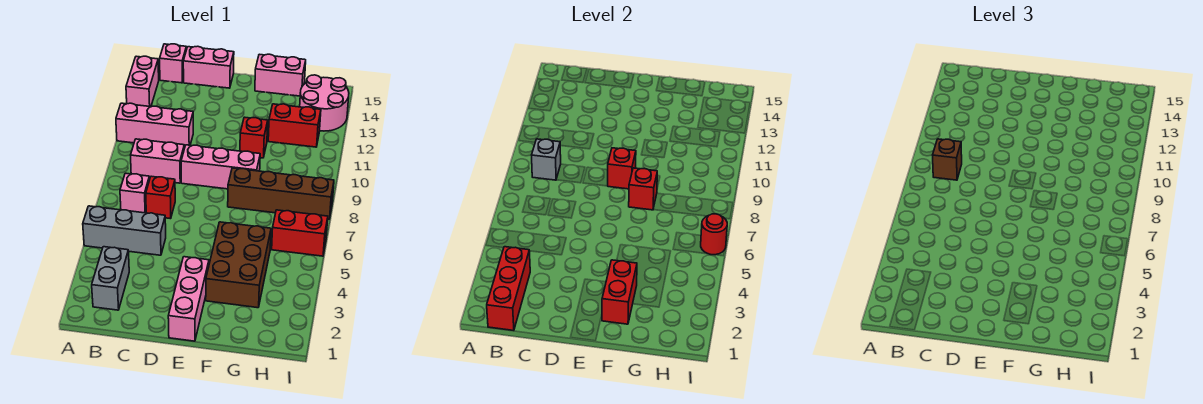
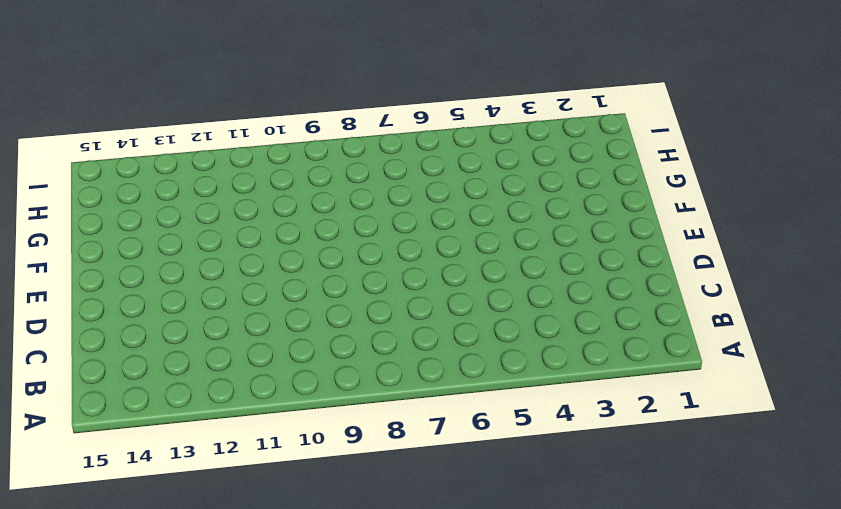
none -> grey 1x3 brick [83,206,166,255]
none -> pink 1x3 brick [116,103,193,148]
none -> pink 1x2 brick [126,56,159,107]

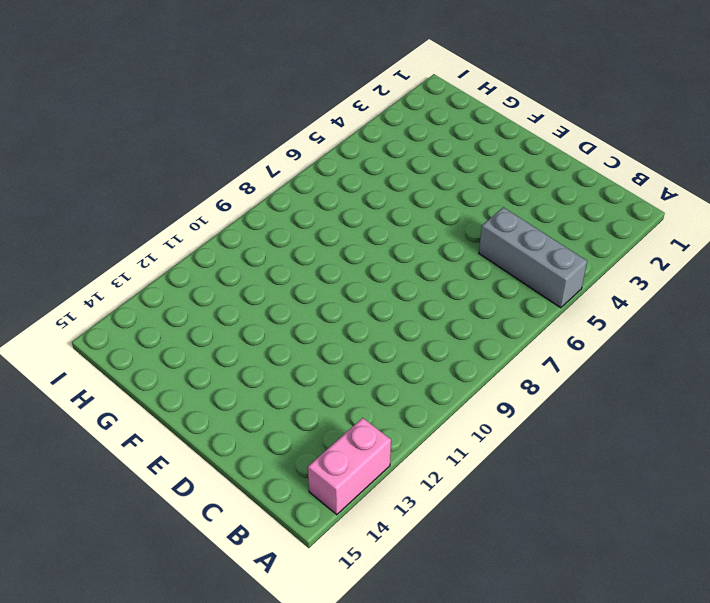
none -> pink 1x3 brick [116,103,193,148]
none -> grey 1x2 brick [92,247,129,310]
none -> pink 1x1 brick [120,173,149,213]

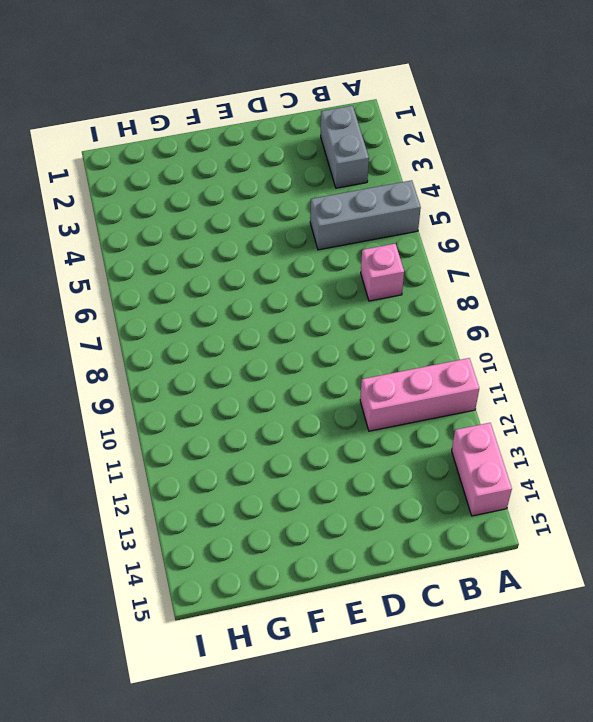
none -> pink 1x2 brick [131,139,184,183]
none -> pink 1x1 brick [160,44,186,83]
none -> red 1x1 brick [146,176,175,219]

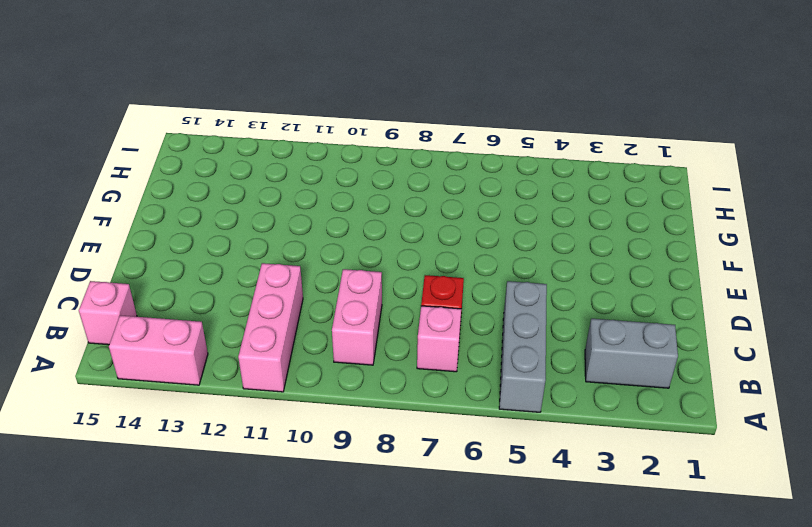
none -> pink 1x2 brick [183,46,234,88]
none -> pink 1x3 brick [181,145,260,189]
none -> pink 1x3 brick [168,257,209,341]

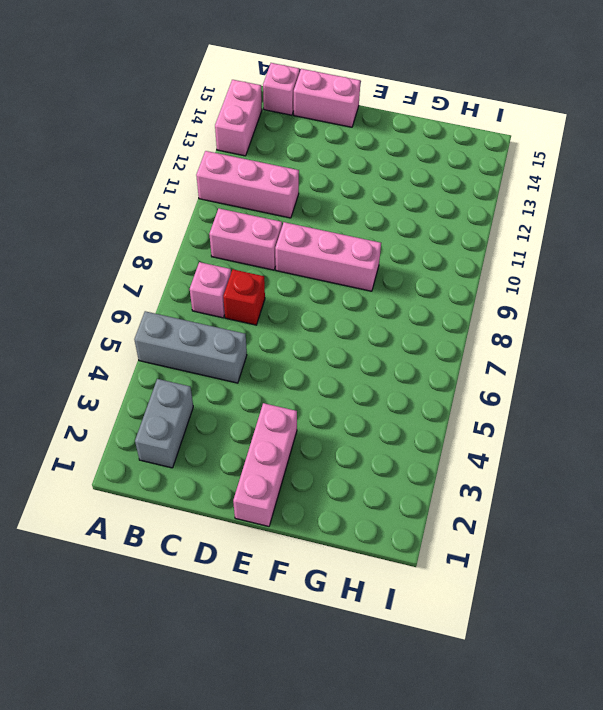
none -> brown 2x3 brick [206,222,271,308]
none -> brown 1x4 brick [228,168,334,219]
none -> red 1x1 brick [240,117,268,158]

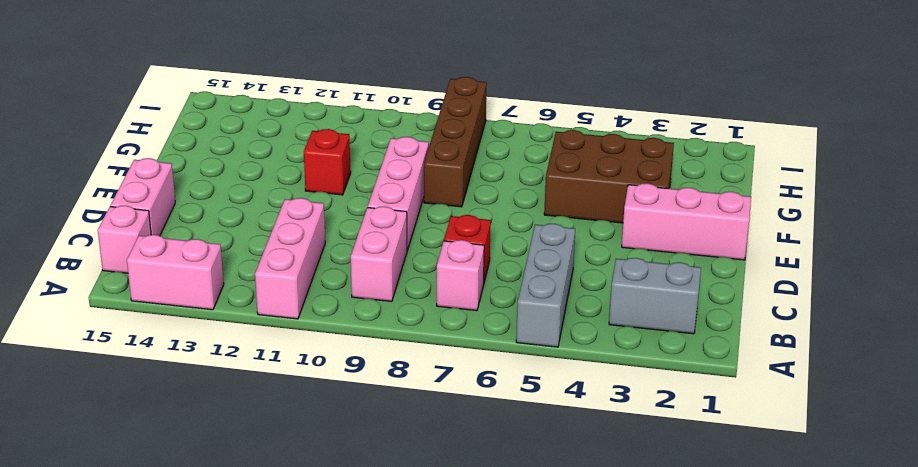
none -> pink 1x2 brick [255,54,306,96]
none -> red 1x2 brick [268,104,321,147]
none -> red 1x2 brick [272,210,328,256]

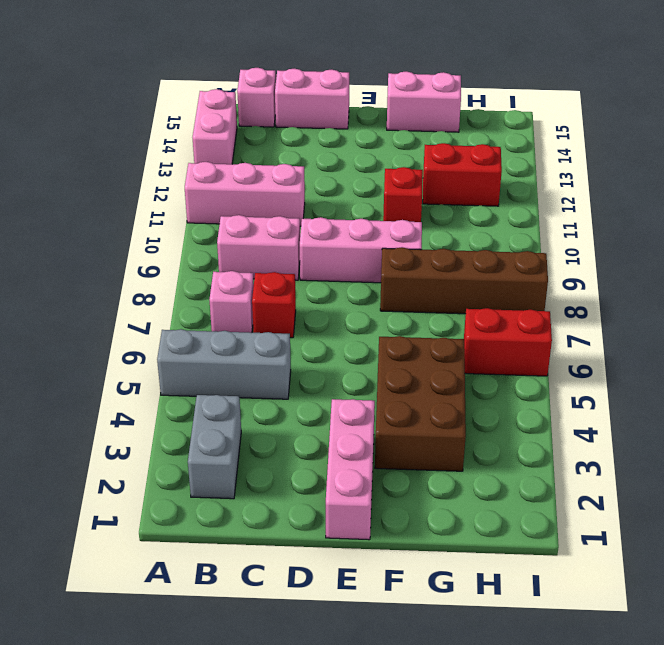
none -> pink 2x2 round brick [300,75,349,131]
none -> red 1x3 brick [487,247,530,331]
none -> grey 1x1 brick [532,139,561,180]

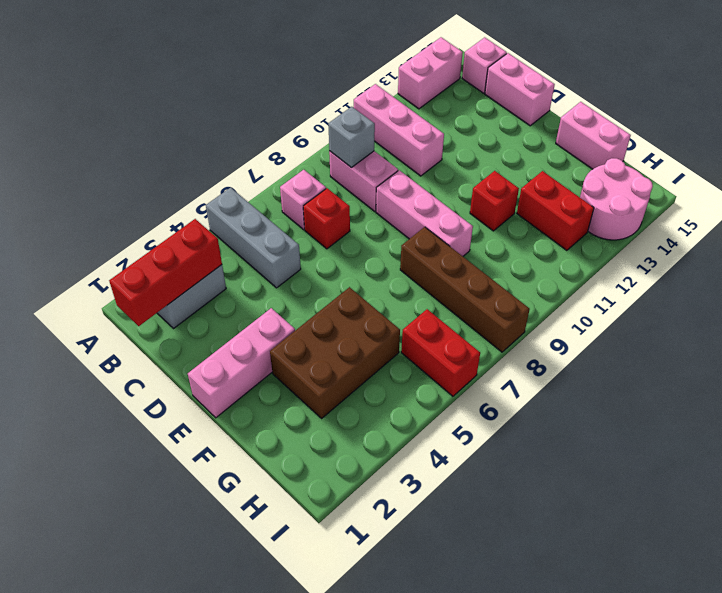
none -> red 1x1 brick [608,148,636,189]
none -> red 1x2 brick [602,260,637,324]
none -> red 1x1 brick [629,168,657,210]

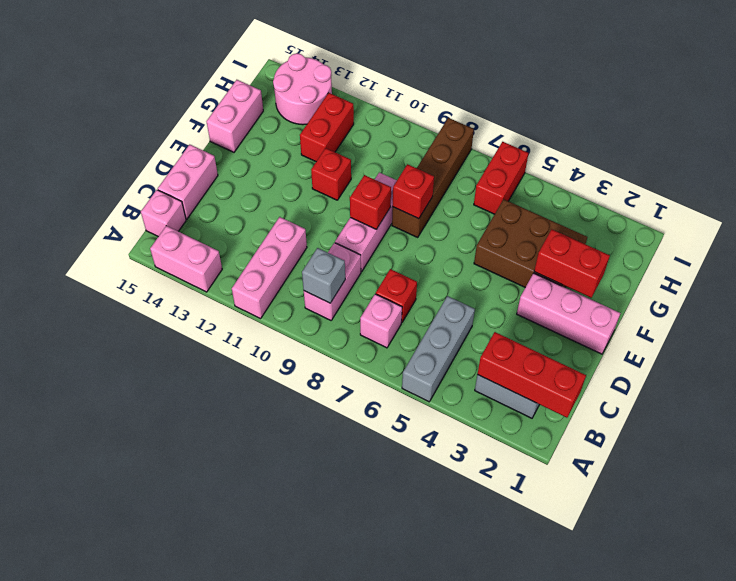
none -> red 1x1 round brick [701,214,727,255]
none -> brown 1x1 brick [933,139,962,180]

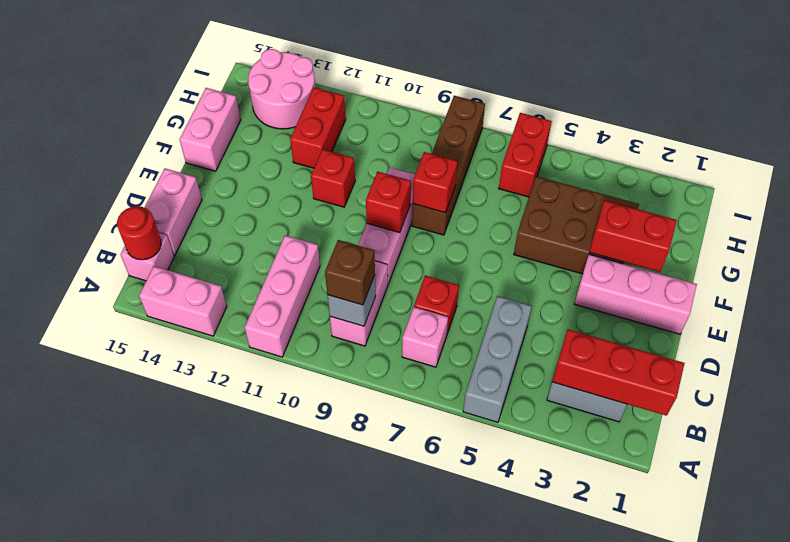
red 1x1 round brick [117,206,161,260] -> red 1x1 round brick moved to [701,214,727,255]

